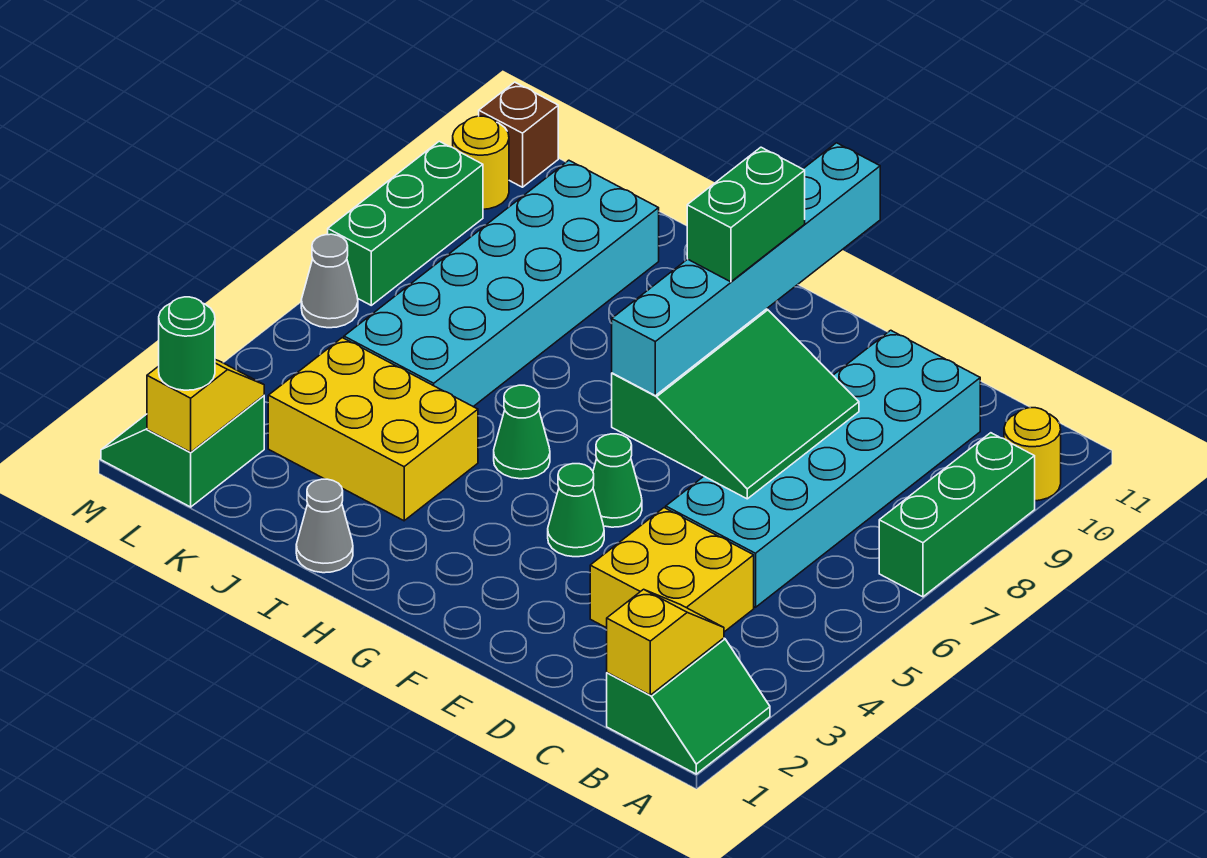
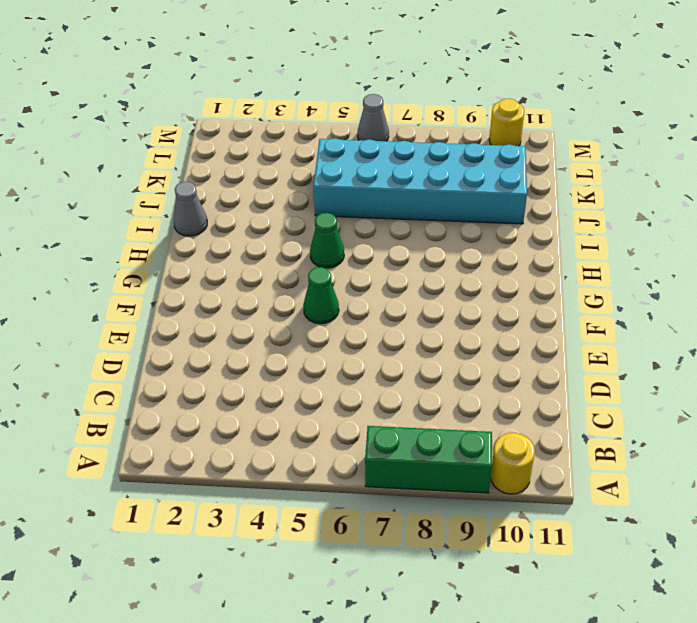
none -> green 2x2 slope [607,638,770,774]
none -> yellow 2x2 brick [590,508,754,632]
none -> cyan 2x6 brick [666,330,980,607]

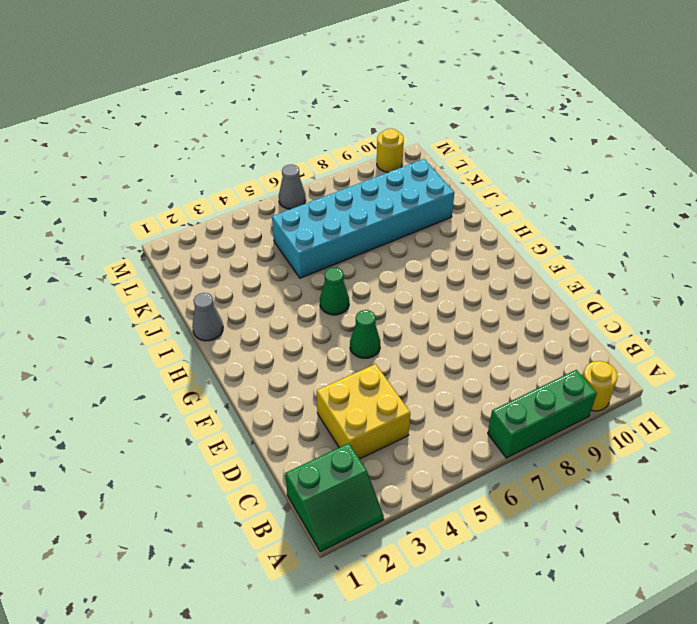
none -> cyan 2x6 brick [666,330,980,607]
none -> green 1x1 cone [548,464,604,557]
none -> yellow 2x3 brick [268,338,478,521]

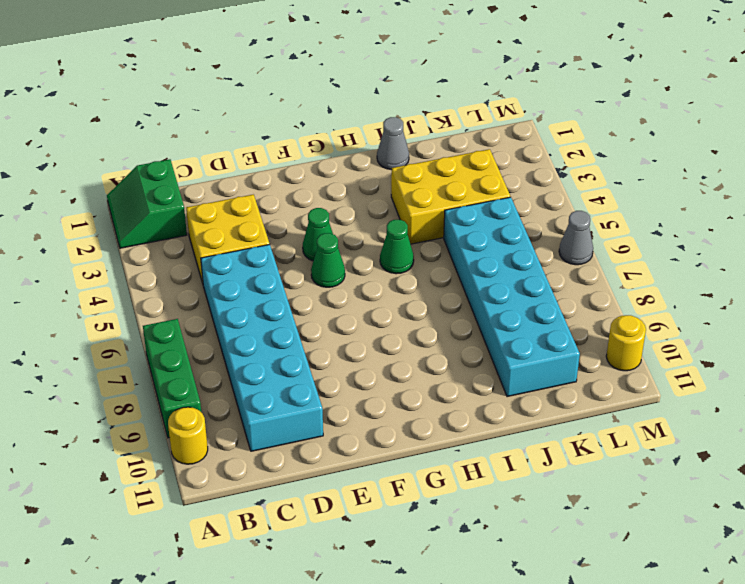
none -> green 2x2 slope [101,396,264,507]
none -> green 1x3 brick [328,141,483,305]
none -> brown 1x1 brick [479,82,558,187]

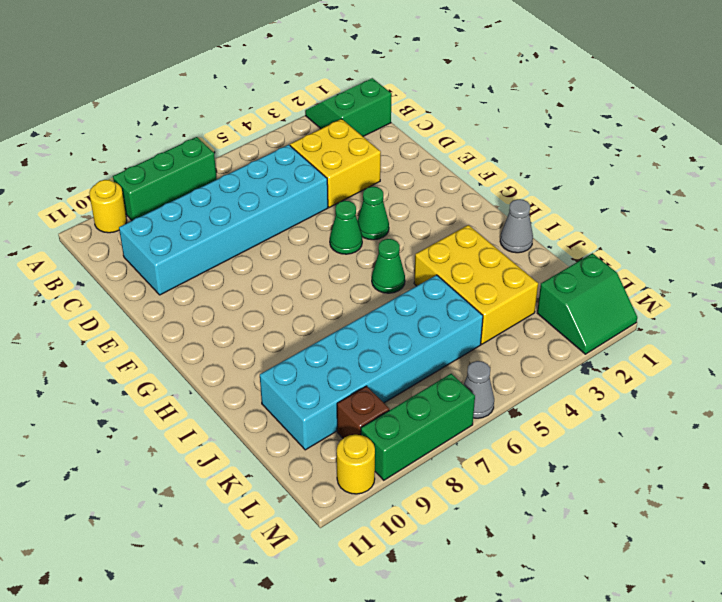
brown 1x1 brick [337,386,389,438] -> brown 1x1 brick moved to [479,82,558,187]
none -> yellow 1x2 slope [607,589,724,695]
none -> green 3x3 slope [612,309,859,499]
none -> yellow 1x2 slope [147,360,264,452]

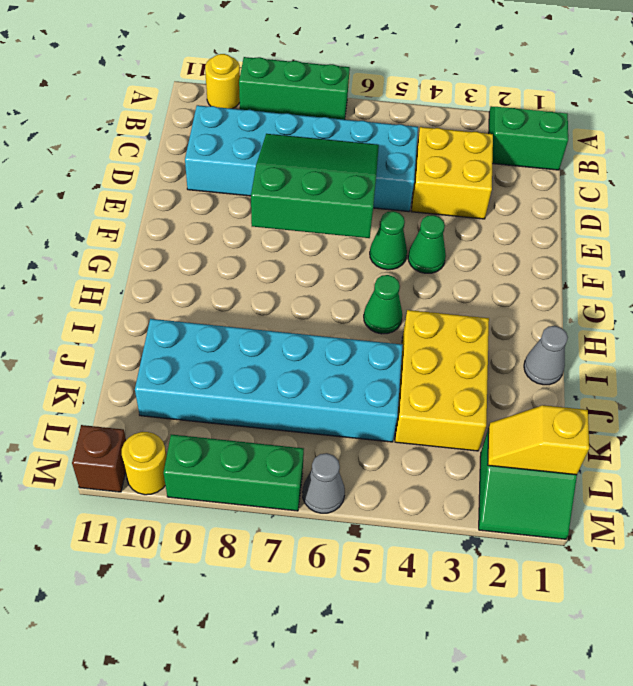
none -> yellow 1x2 slope [607,589,724,695]
none -> cyan 1x6 brick [612,143,880,395]
none -> green 1x1 round brick [159,297,215,390]

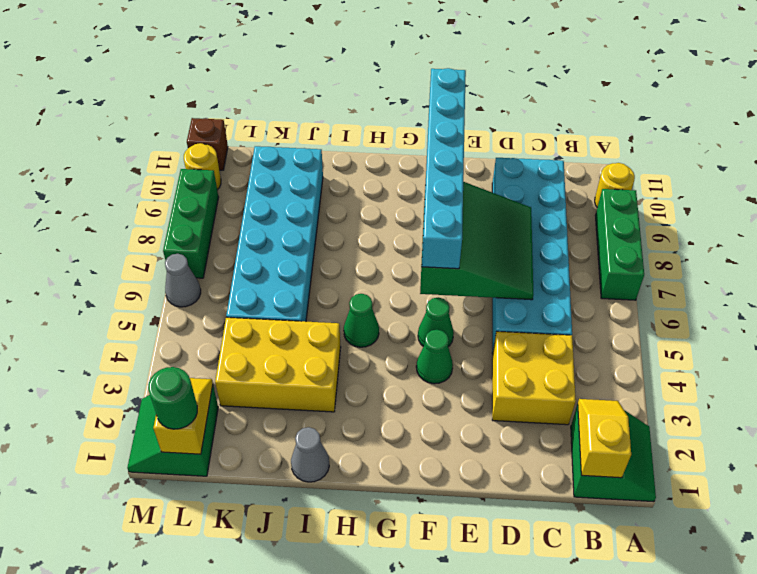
none -> green 1x2 brick [687,147,805,282]

